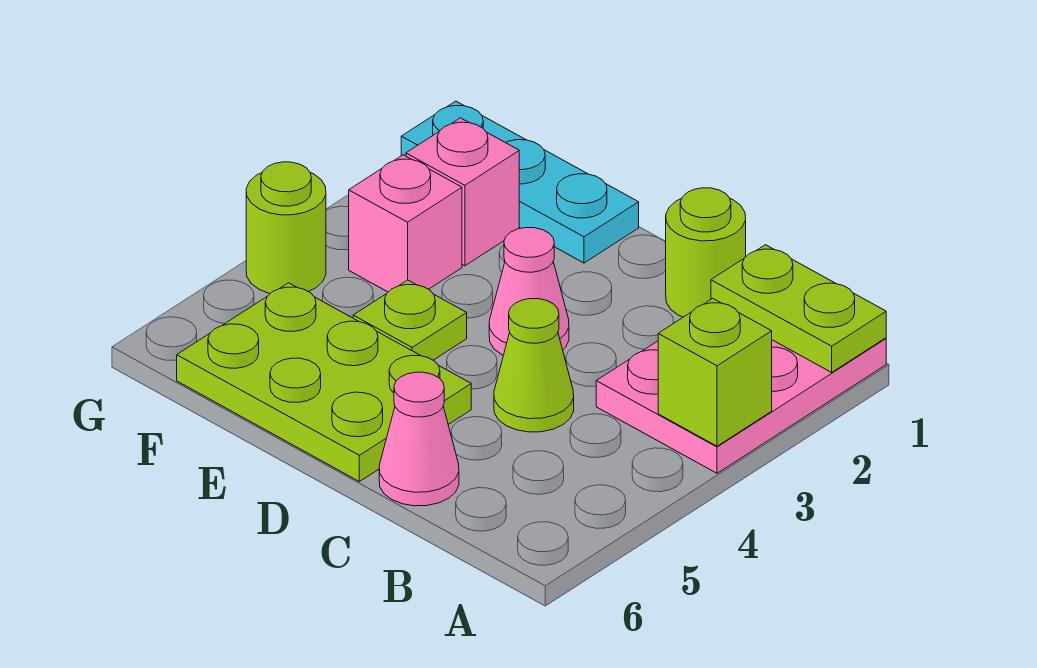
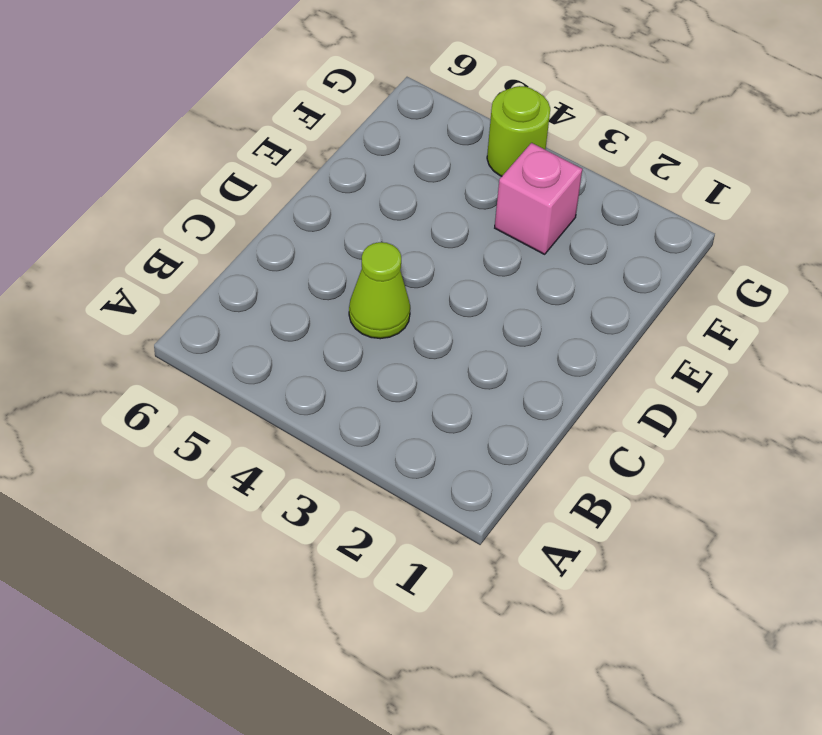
none -> pink 2x3 plate [596,338,886,473]
none -> lime 1x1 round brick [666,188,746,317]
none -> pink 1x1 cone [379,372,459,506]

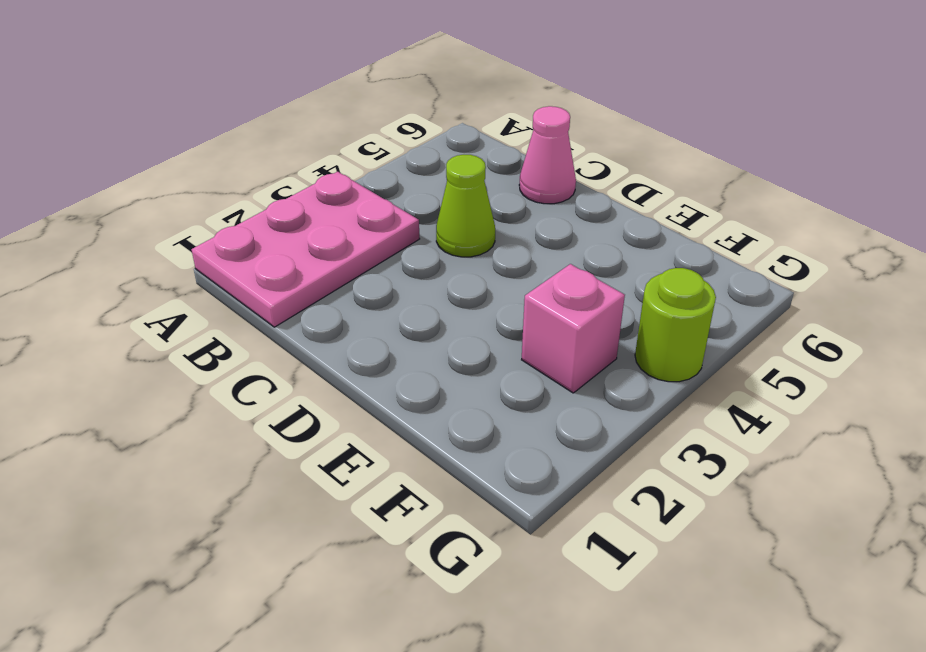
none -> lime 1x1 round brick [666,188,746,317]
none -> pink 1x1 cone [489,228,569,355]
none -> lime 2x3 plate [177,283,471,482]

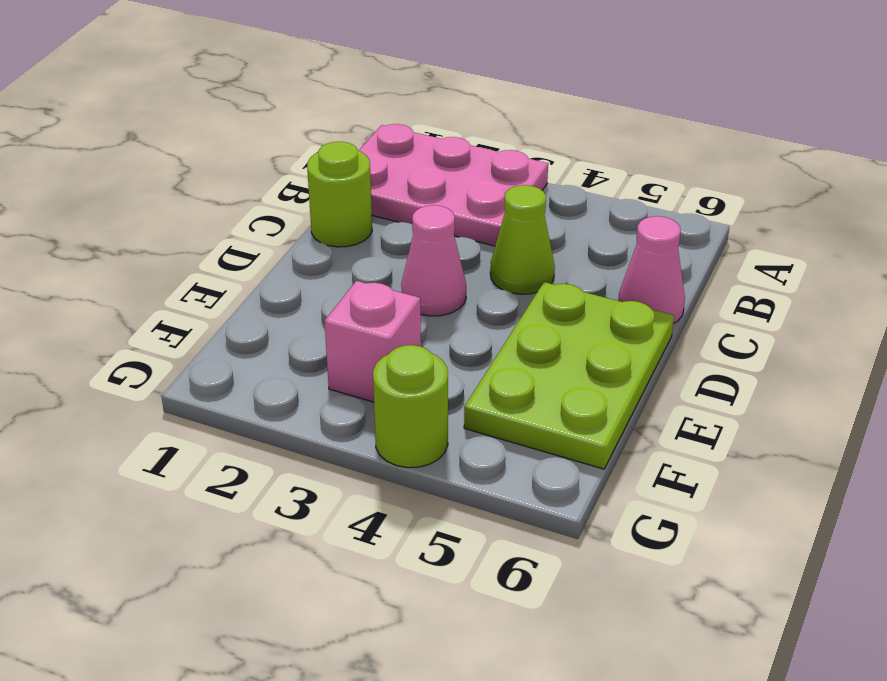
none -> cyan 1x3 plate [401,101,639,263]
none -> lime 1x1 plate [353,280,467,360]
none -> pink 1x1 brick [406,118,519,266]

